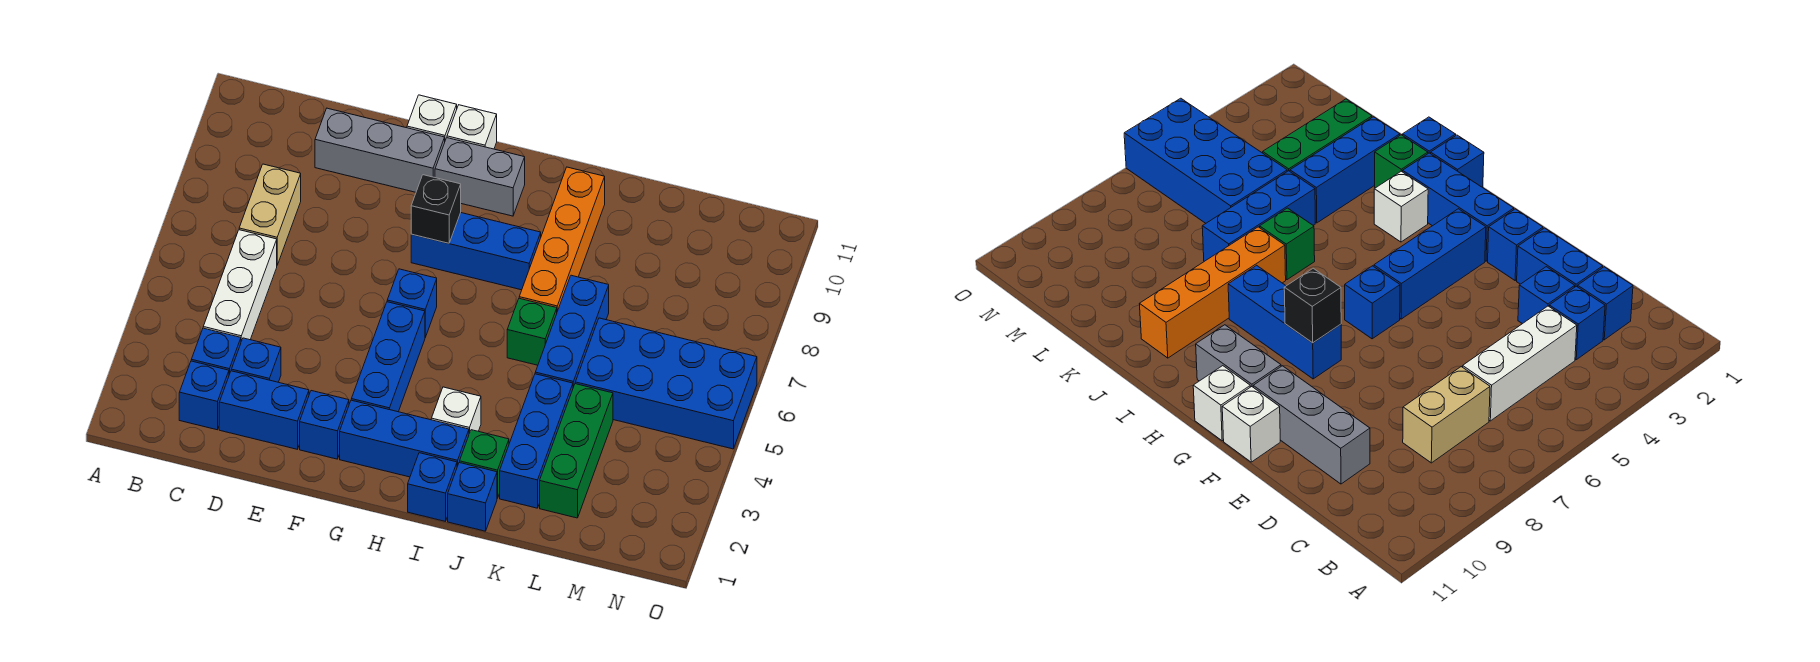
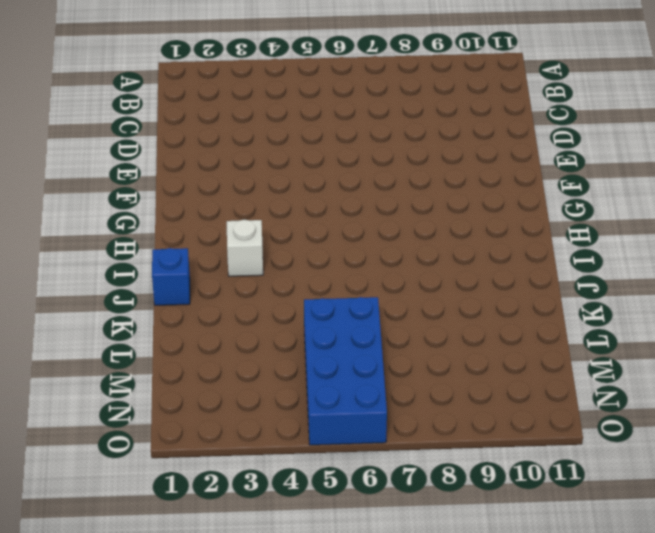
none -> blue 1x1 brick [179,361,229,430]
none -> blue 1x1 brick [191,328,241,375]
none -> white 1x3 brick [203,230,277,341]

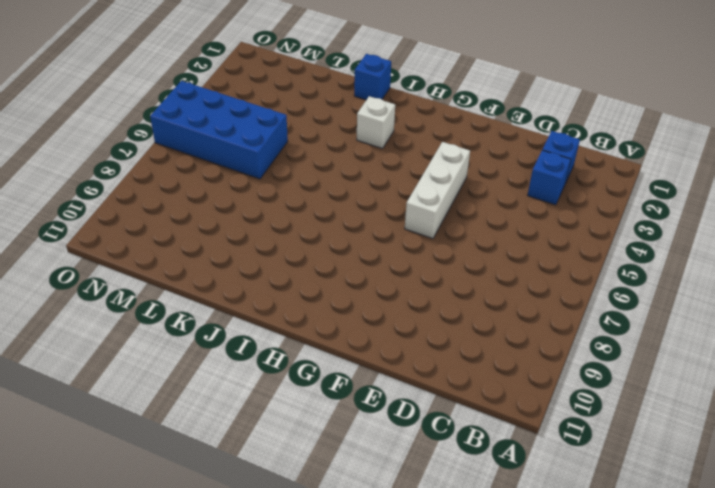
white 1x3 brick [405,142,470,239] -> white 1x3 brick moved to [203,230,277,341]
none -> tan 1x2 brick [239,164,301,265]
none -> blue 1x2 brick [219,371,309,449]
none -> blue 1x1 brick [231,338,281,382]

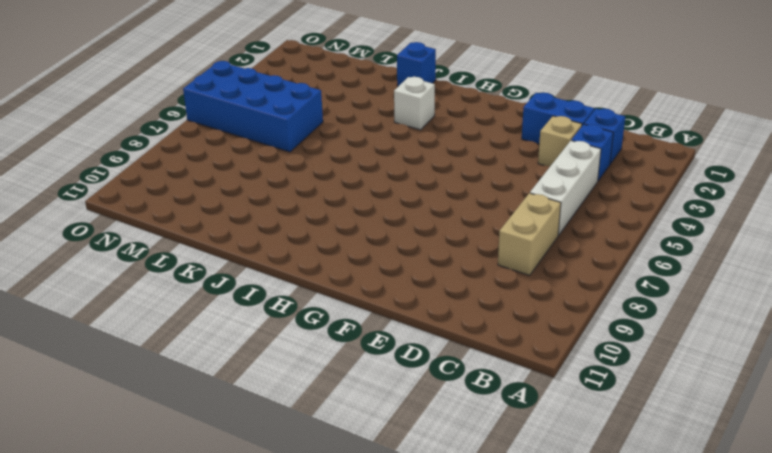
tan 1x1 brick [538,116,582,166] -> blue 1x1 brick [231,338,281,382]
none -> grey 1x3 brick [315,108,445,192]
none -> blue 1x1 brick [300,391,349,459]
none -> white 1x1 brick [407,95,457,140]

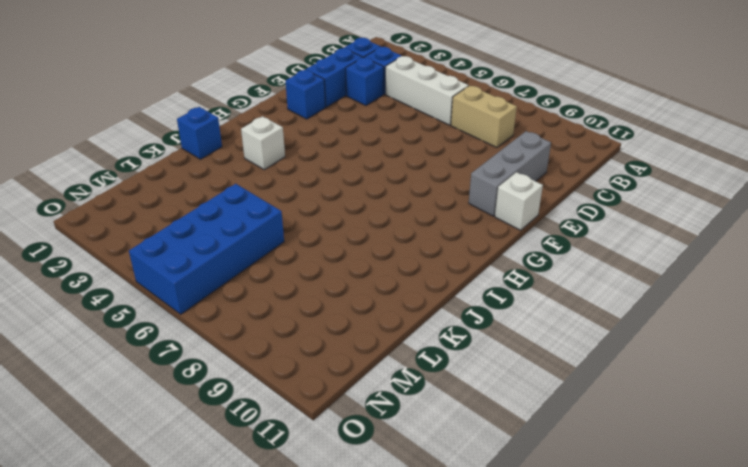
none -> blue 1x3 brick [340,400,469,477]
none -> blue 1x3 brick [351,302,425,412]
none -> blue 1x1 brick [387,269,437,337]

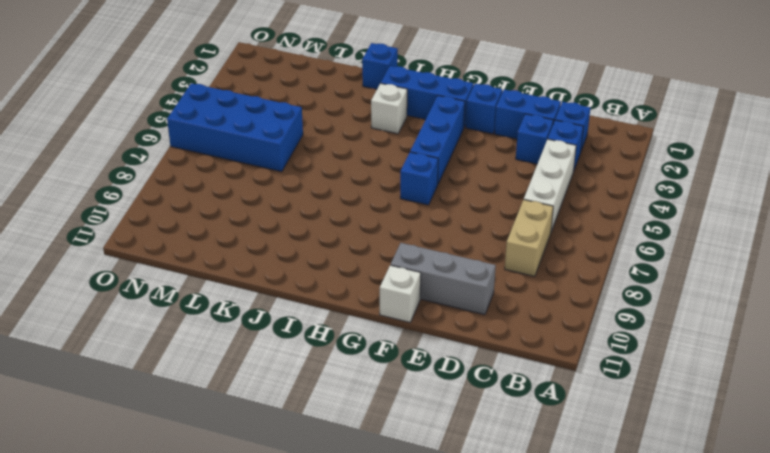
none -> blue 1x3 brick [411,213,541,290]
none -> grey 1x2 brick [435,138,525,216]
none -> white 1x1 brick [447,105,497,149]

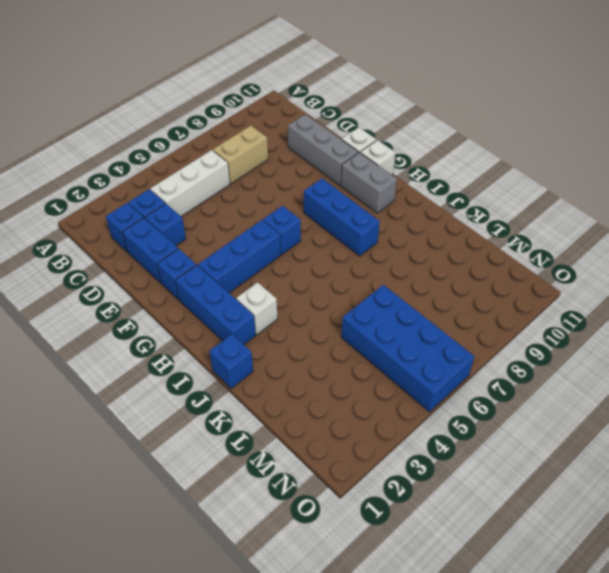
none -> blue 1x1 brick [408,453,457,521]
none -> green 1x1 brick [460,430,509,498]
none -> green 1x1 brick [507,298,557,365]

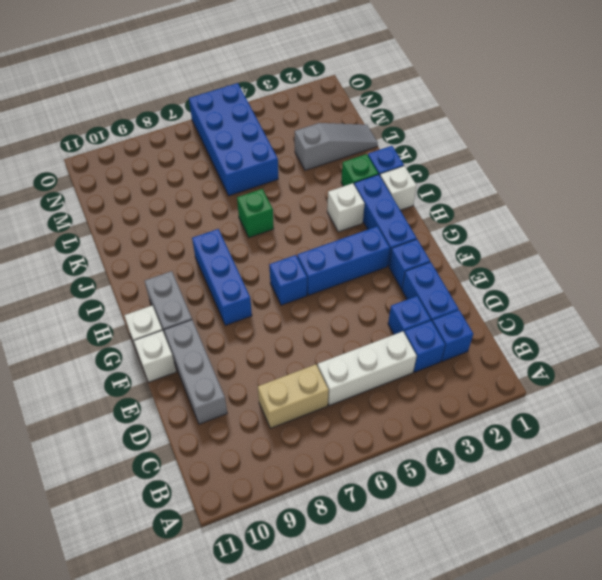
white 1x1 brick [380,166,417,210] -> blue 1x1 brick [408,453,457,521]
grey 1x3 slope [295,123,378,170] -> green 1x3 brick [540,384,613,518]
none -> orange 1x4 brick [519,167,605,311]
none -> blue 1x3 brick [500,374,573,508]
none -> blue 1x3 brick [535,275,609,387]

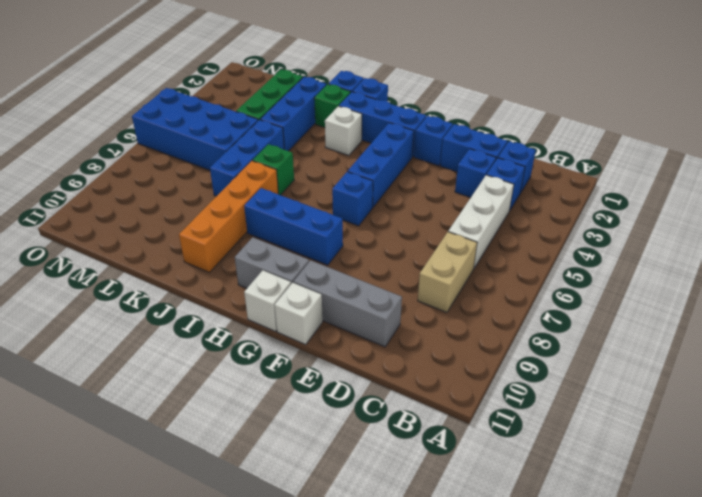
none -> black 1x1 brick [411,175,461,243]

